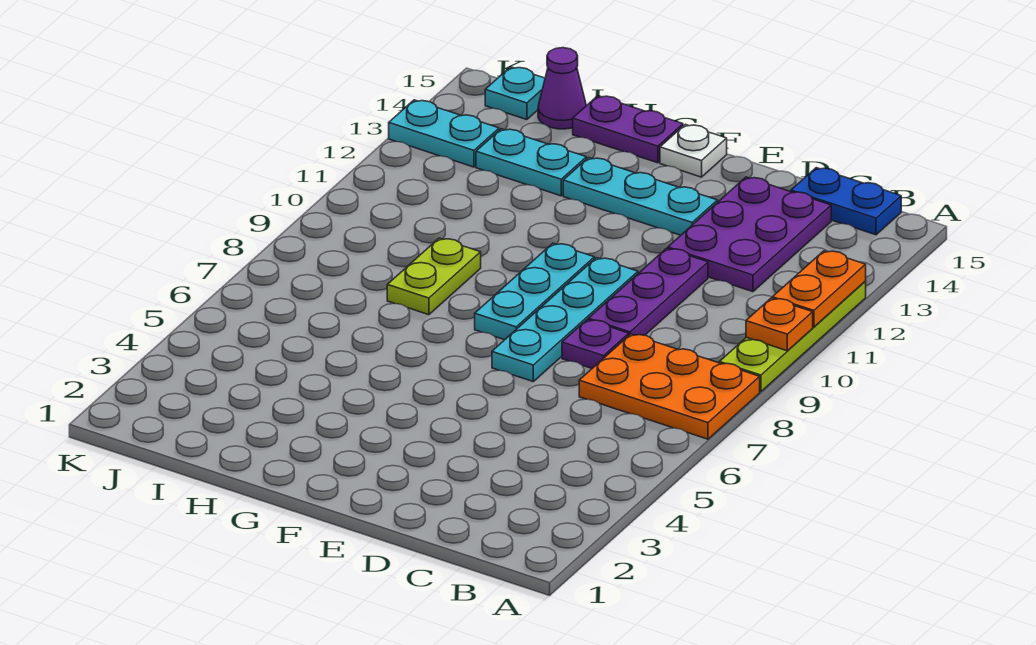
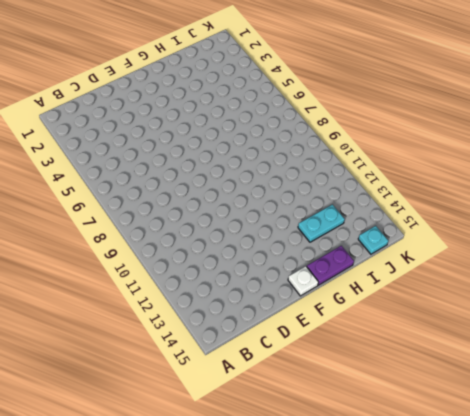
none -> orange 2x3 plate [579,334,760,439]
none -> lime 1x4 plate [719,282,866,392]
none -> blue 1x2 plate [791,168,901,235]

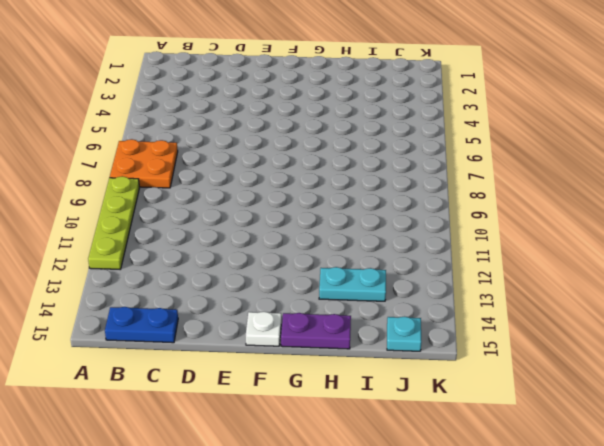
orange 2x2 plate [110,139,178,188] -> orange 2x3 plate [579,334,760,439]
none -> purple 2x3 plate [668,177,831,292]
none -> purple 1x1 plate [562,320,629,368]
none -> purple 1x3 plate [588,248,708,335]

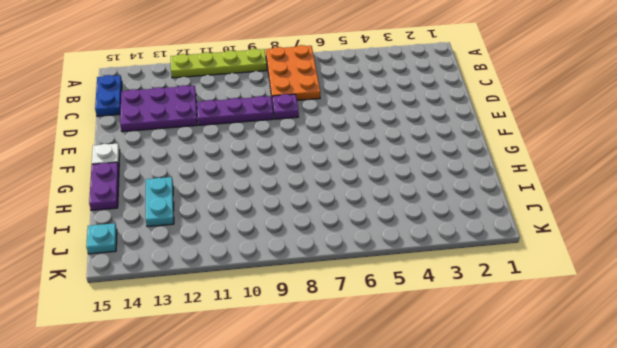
none -> cyan 1x4 plate [492,258,638,381]
none -> cyan 1x3 plate [563,158,717,235]
none -> cyan 1x3 plate [475,243,594,340]

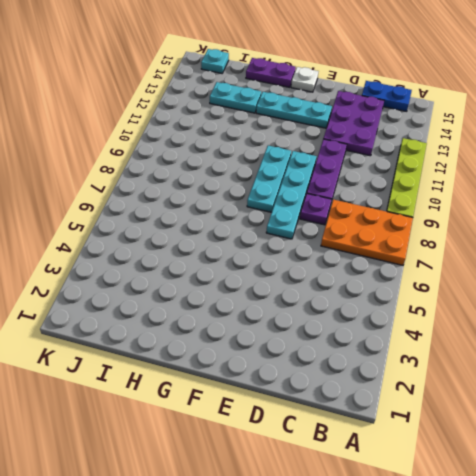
none -> lime 1x2 plate [387,238,481,315]
none -> purple 1x1 cone [538,48,586,129]
none -> cyan 1x2 plate [389,100,499,167]

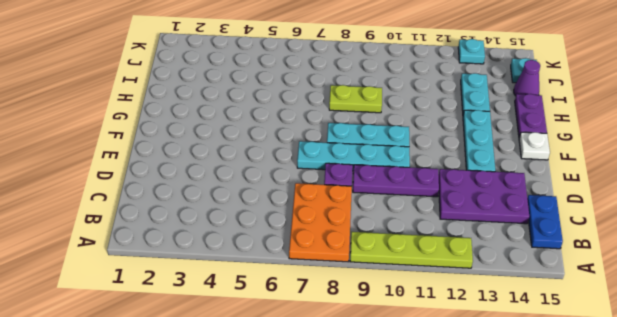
cyan 1x1 plate [458,39,485,64] -> cyan 1x2 plate [389,100,499,167]
none -> orange 1x1 plate [746,298,813,351]
none -> orange 1x2 plate [772,251,866,327]

